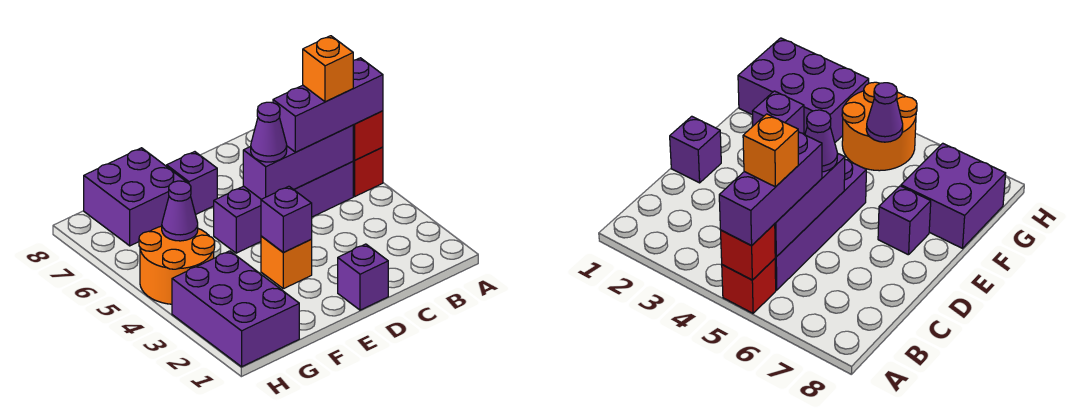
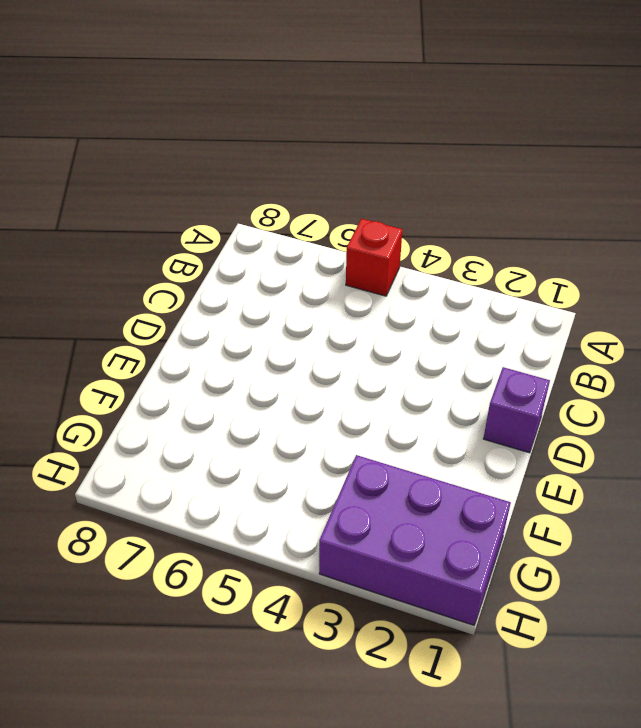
none -> purple 1x4 brick [214,162,353,253]
none -> orange 1x1 brick [261,236,312,289]
none -> purple 1x1 brick [167,152,217,215]

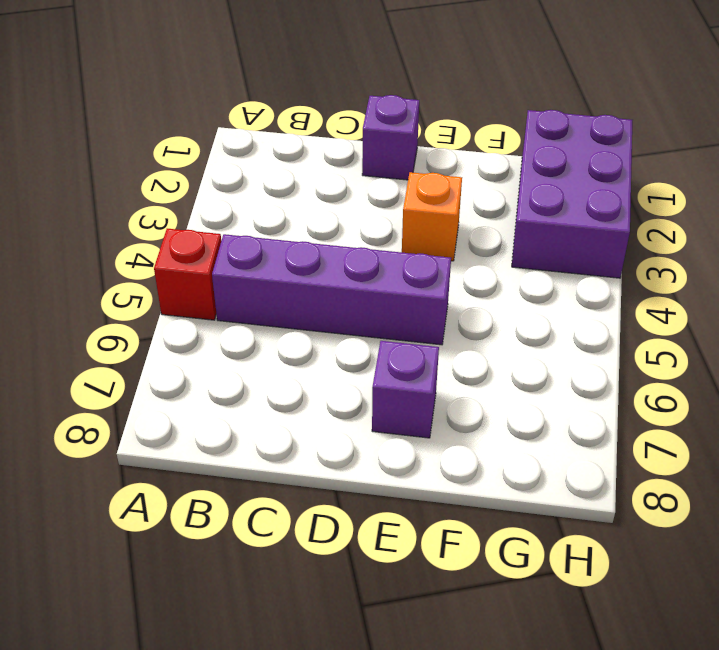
none -> purple 2x2 brick [84,148,186,246]
none -> orange 2x2 round brick [139,226,215,304]
none -> red 1x1 brick [353,111,383,160]

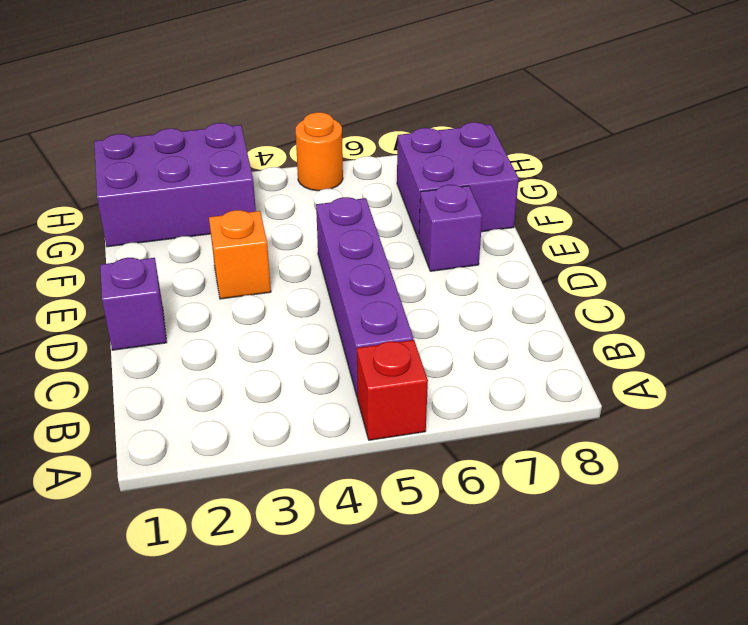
orange 1x1 round brick [296,112,343,191] -> orange 2x2 round brick [139,226,215,304]
none -> red 1x1 brick [353,111,383,160]
none -> purple 1x3 brick [243,125,353,199]
none -> purple 1x1 brick [261,186,312,252]

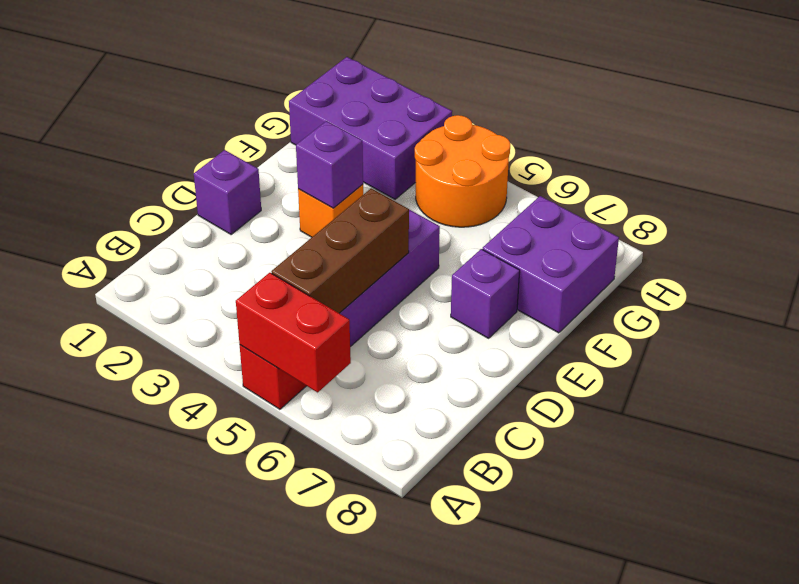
red 1x2 brick [236,273,351,392] -> red 1x1 brick [353,111,383,160]
brown 1x3 brick [271,189,409,313] -> purple 1x3 brick [243,125,353,199]
none -> purple 1x1 cone [162,181,198,241]
none -> purple 1x3 brick [273,58,383,152]
none -> purple 1x1 cone [251,102,287,162]

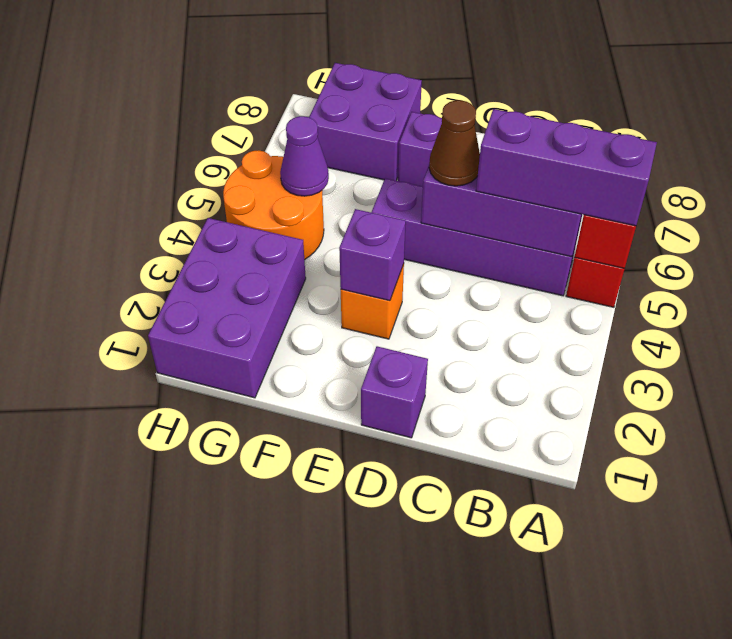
brown 1x1 cone [429,100,480,186] -> purple 1x1 cone [251,102,287,162]
none -> orange 1x1 brick [303,36,353,102]

